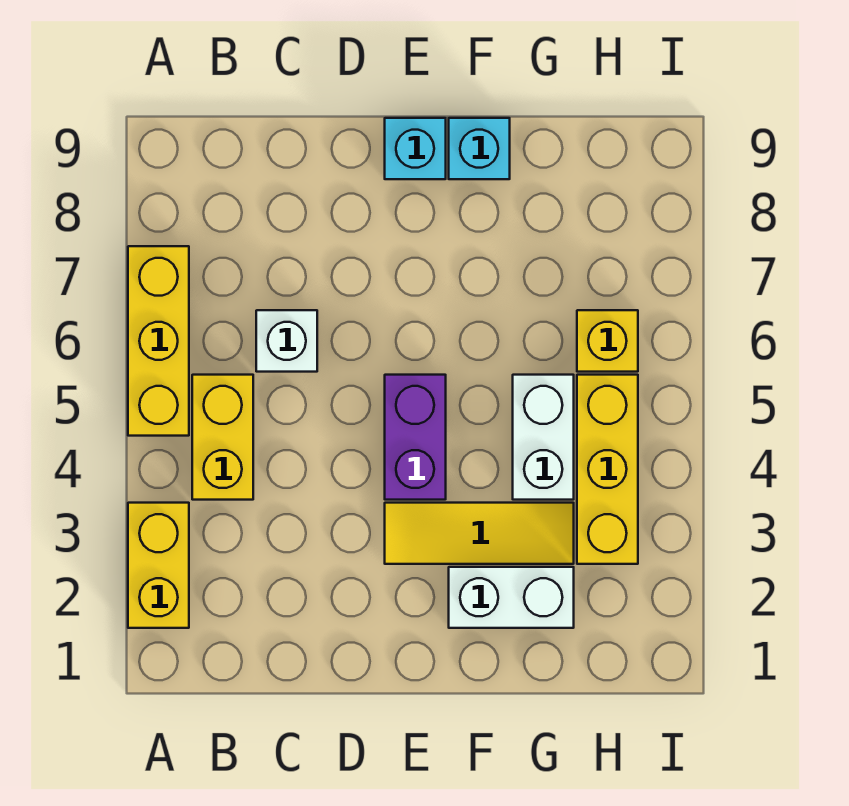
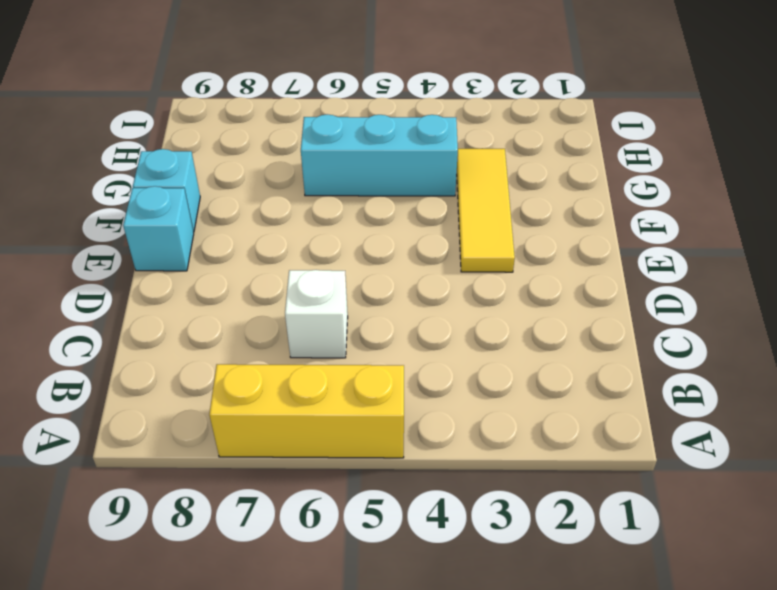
cyan 1x3 brick [301,114,458,196] -> white 1x2 brick [513,375,574,500]
none -> yellow 1x2 brick [128,503,189,628]
none -> yellow 1x2 brick [192,375,253,500]
none -> purple 1x2 brick [385,375,446,500]

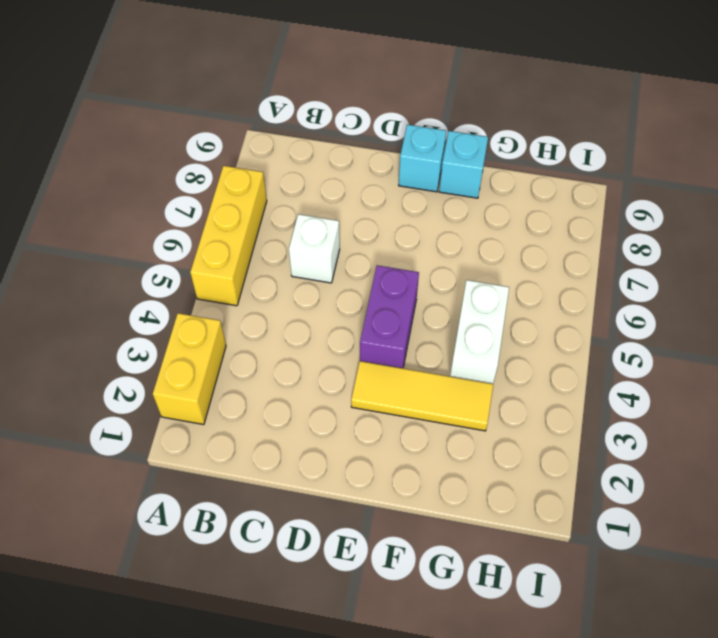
none -> yellow 1x2 brick [192,375,253,500]
none -> white 1x2 brick [449,567,574,628]
none -> yellow 1x3 brick [577,375,638,564]

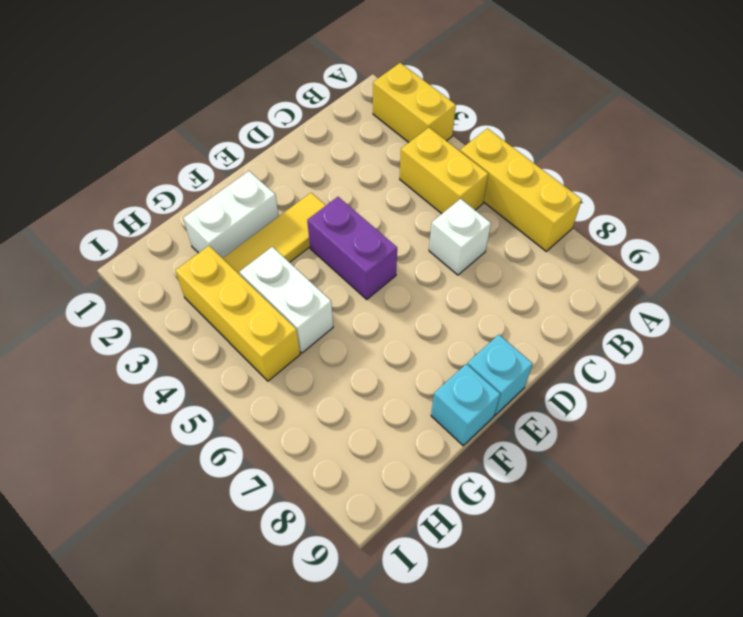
none -> yellow 1x1 brick [577,310,638,372]

